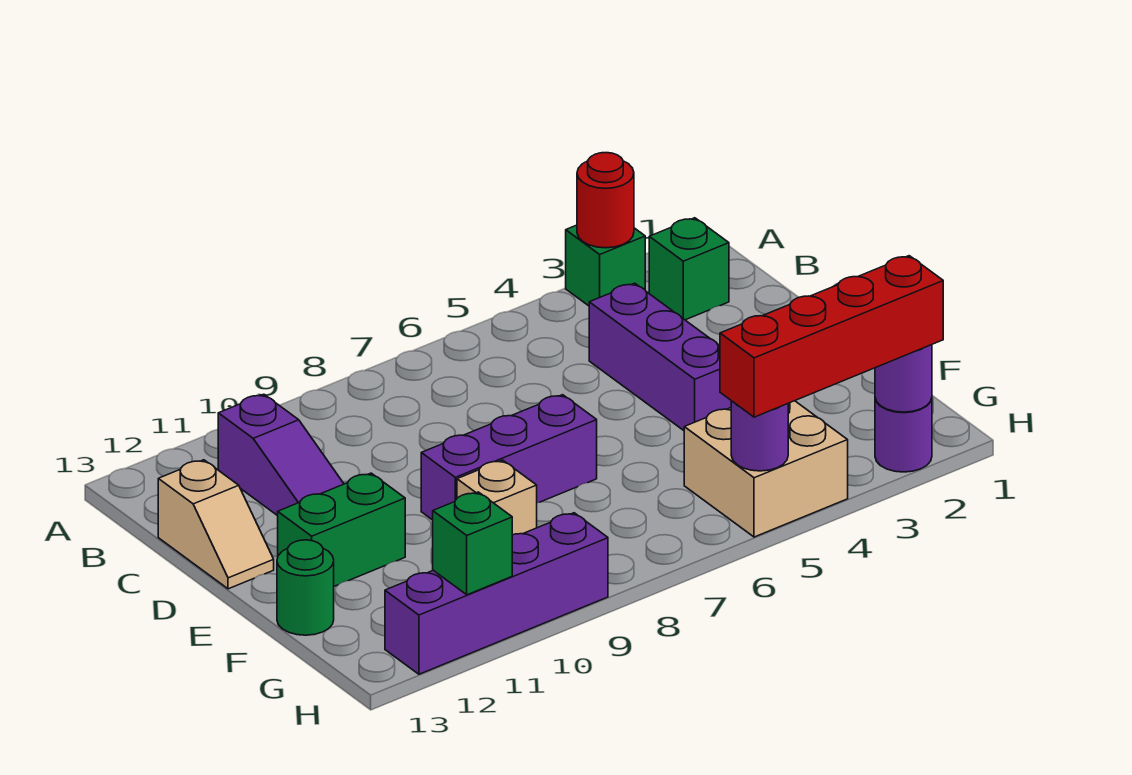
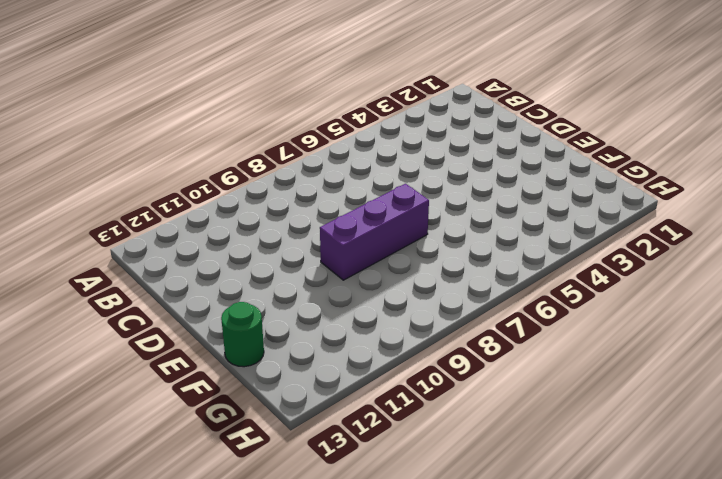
none -> green 1x1 brick [566,225,645,306]
none -> green 1x1 brick [649,218,729,320]
none -> purple 1x3 slope [218,394,344,516]

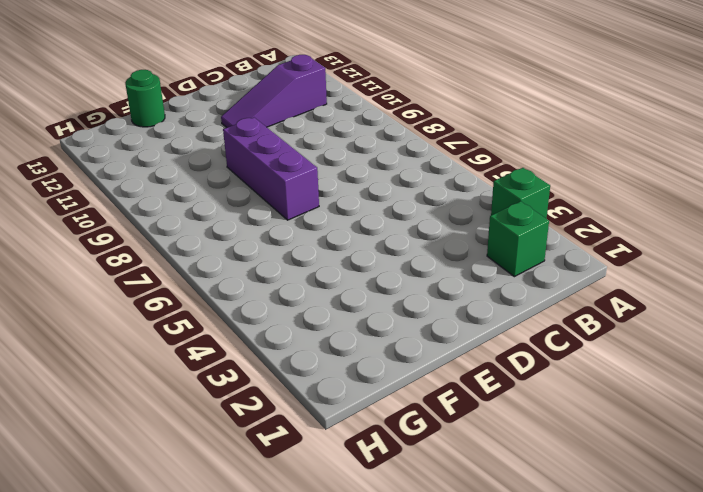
none -> purple 1x3 brick [589,283,731,430]
none -> tan 1x2 slope [158,460,274,589]
none -> green 1x2 brick [278,473,405,586]

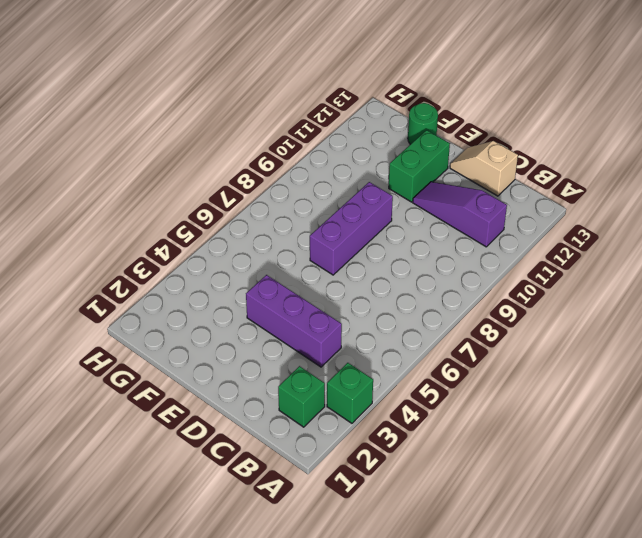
none -> tan 1x1 brick [457,460,537,535]
none -> tan 2x2 brick [684,401,848,537]
none -> purple 1x1 round brick [875,398,932,472]

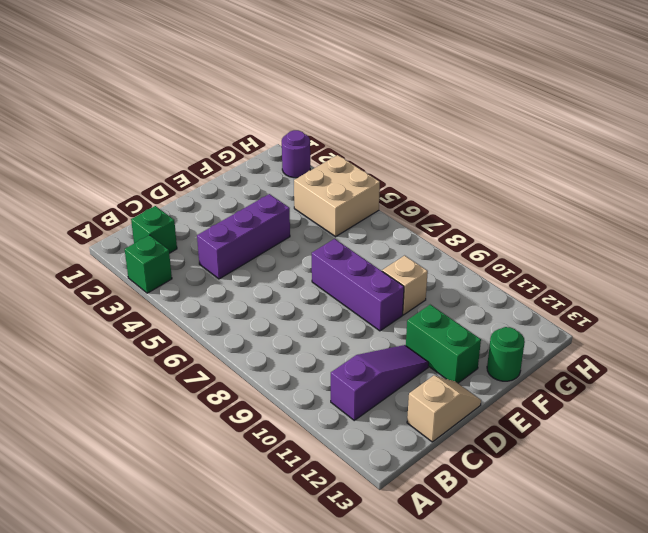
none -> purple 1x4 brick [385,513,608,674]
none -> red 1x1 round brick [577,153,634,248]
none -> purple 1x1 round brick [875,345,932,412]

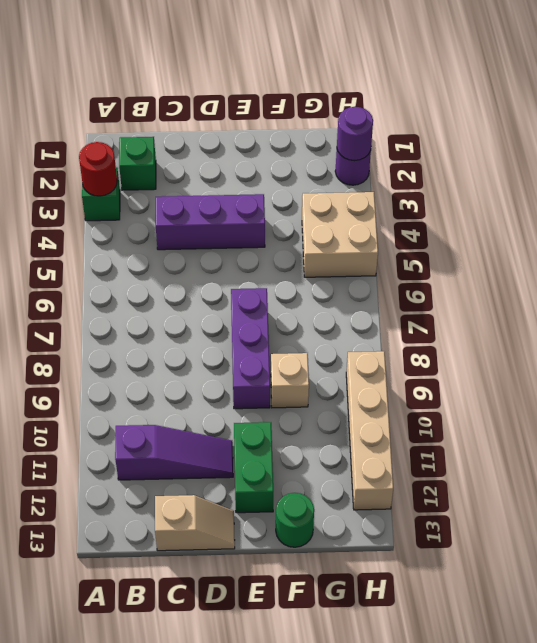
tan 1x4 brick [346,351,393,510] -> purple 1x4 brick [385,513,608,674]
none -> purple 1x1 round brick [731,401,788,471]
none -> green 1x1 brick [433,492,512,595]
none -> red 1x4 brick [720,256,943,417]

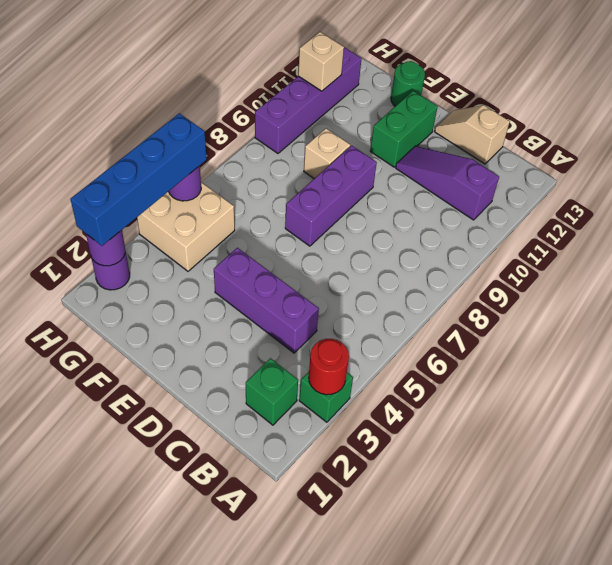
blue 1x4 brick [70,113,207,246] -> red 1x4 brick [720,256,943,417]
tan 1x1 brick [298,32,344,91] -> green 1x1 brick [433,492,512,595]

